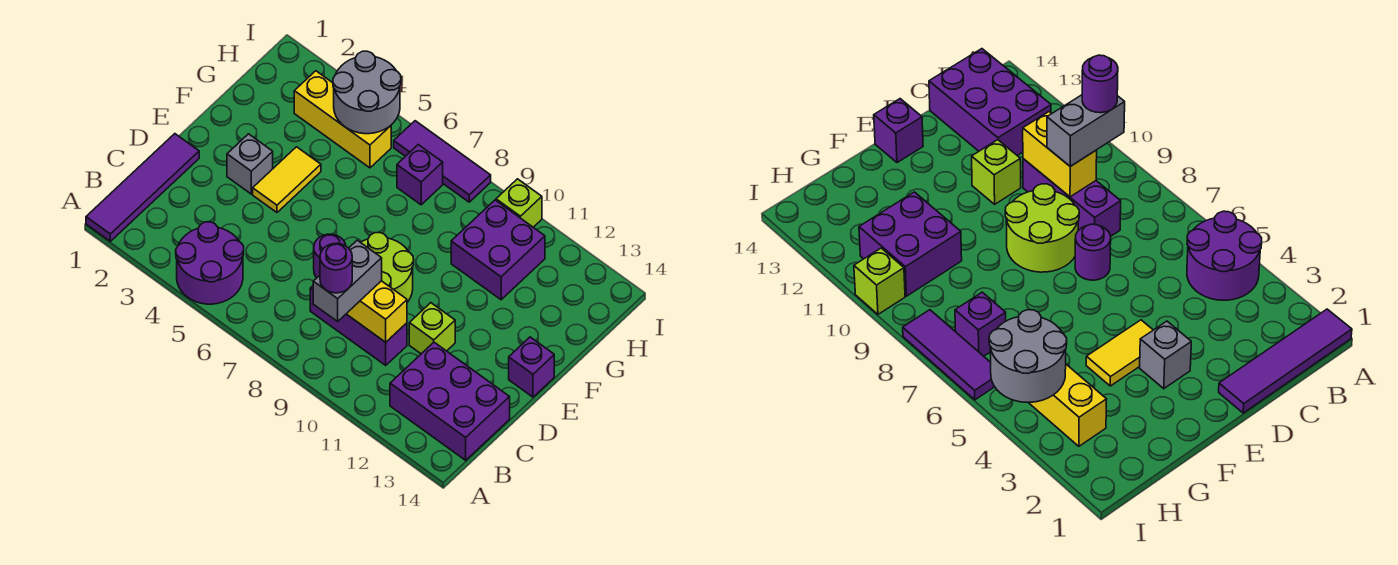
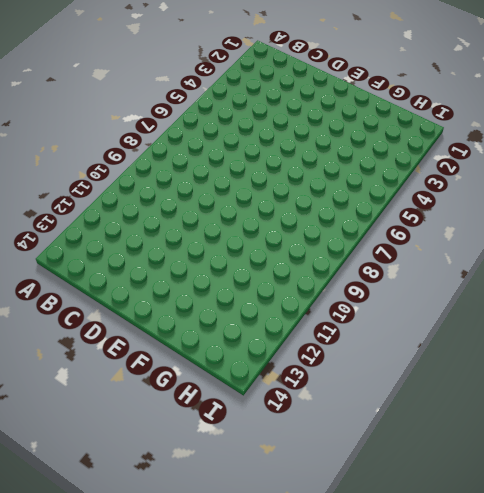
none -> purple 1x4 tile [86,134,199,241]
none -> purple 2x2 round brick [176,222,244,304]
none -> purple 2x3 brick [390,342,510,460]

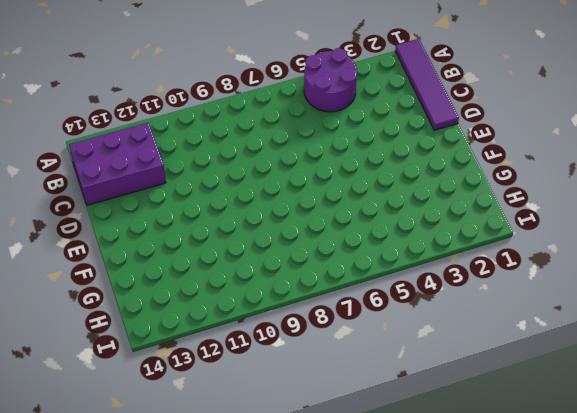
none -> purple 1x3 brick [310,286,407,365]
none -> purple 1x1 round brick [314,234,346,278]
none -> lime 2x2 round brick [361,233,414,302]

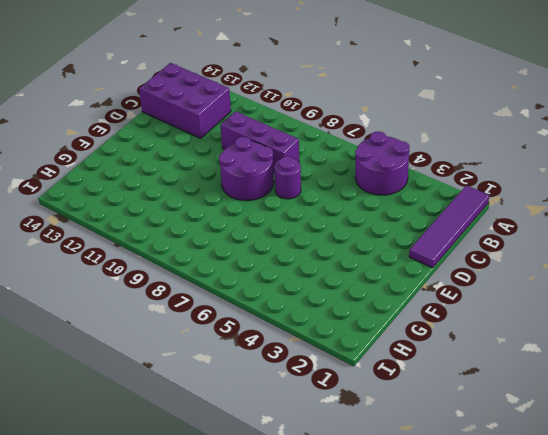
purple 2x2 round brick [219,137,274,201] -> lime 2x2 round brick [361,233,414,302]
none -> lime 1x1 brick [409,303,455,354]
none -> grey 1x1 brick [227,134,273,194]
none -> yellow 1x2 tile [253,147,321,212]

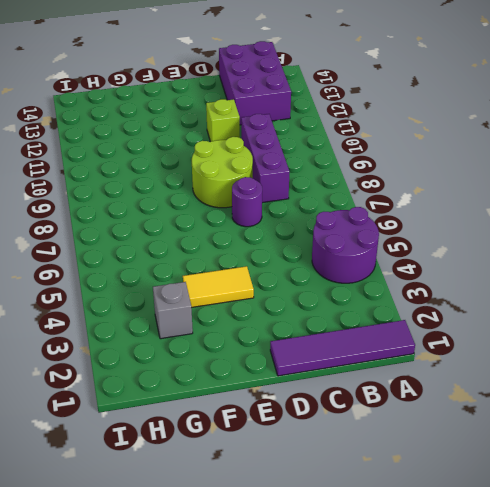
grey 1x1 brick [153,282,193,339] -> grey 1x1 brick moved to [227,134,273,194]
none -> purple 1x1 brick [509,337,554,397]
none -> purple 2x2 brick [451,200,545,300]
none -> yellow 1x3 brick [294,71,391,168]

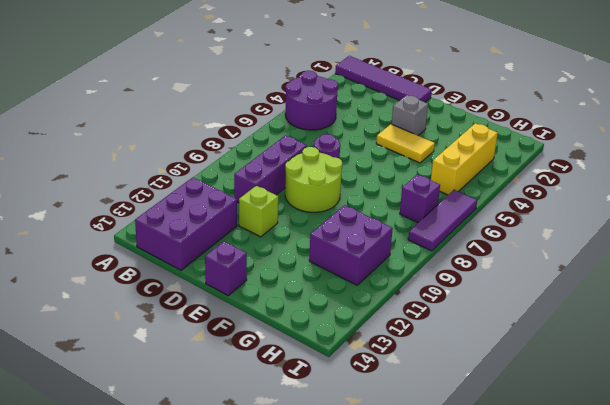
none -> lime 1x1 brick [496,179,542,227]
none -> yellow 1x2 brick [347,281,407,342]
none -> grey 2x2 round brick [333,51,401,134]

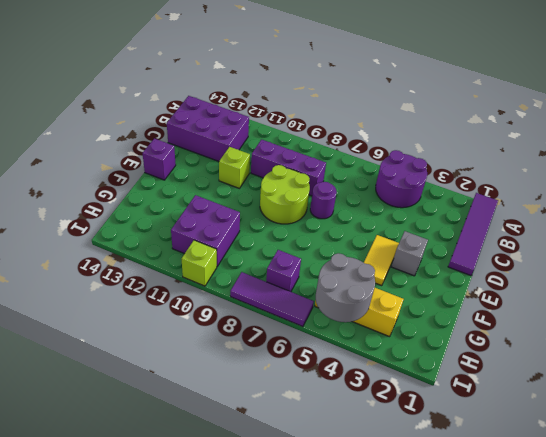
none -> yellow 1x2 brick [347,281,407,342]
none -> grey 1x2 brick [313,240,382,321]
none -> purple 1x1 round brick [320,243,352,293]

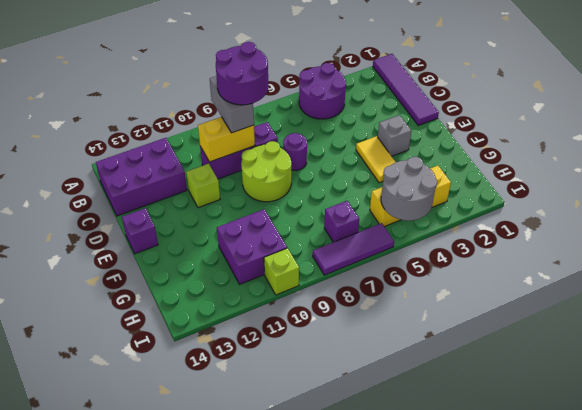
purple 2x2 round brick [216,42,268,105] -> purple 1x1 round brick [320,243,352,293]

